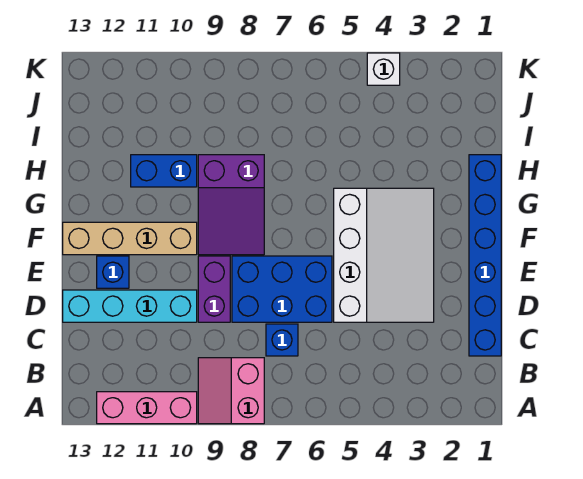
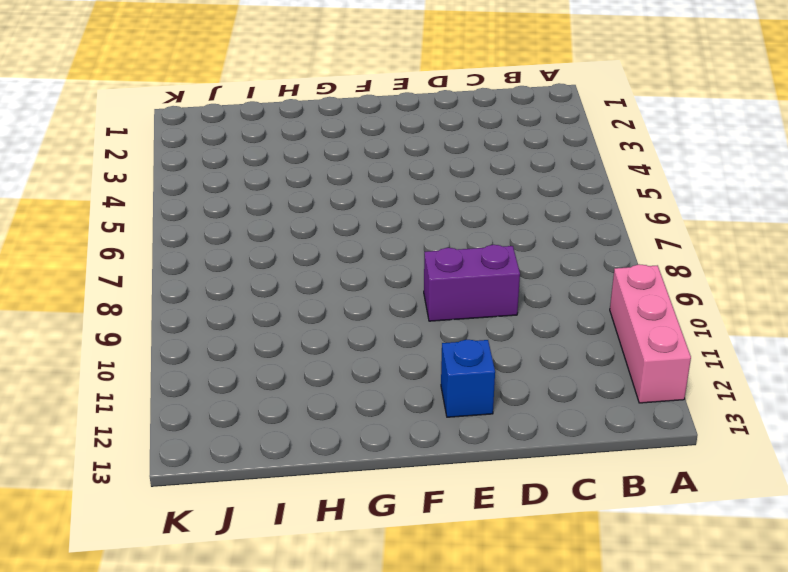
none -> pink 2x2 slope [198,358,264,424]
none -> blue 1x6 brick [469,155,501,356]
none -> blue 1x1 brick [266,324,298,356]

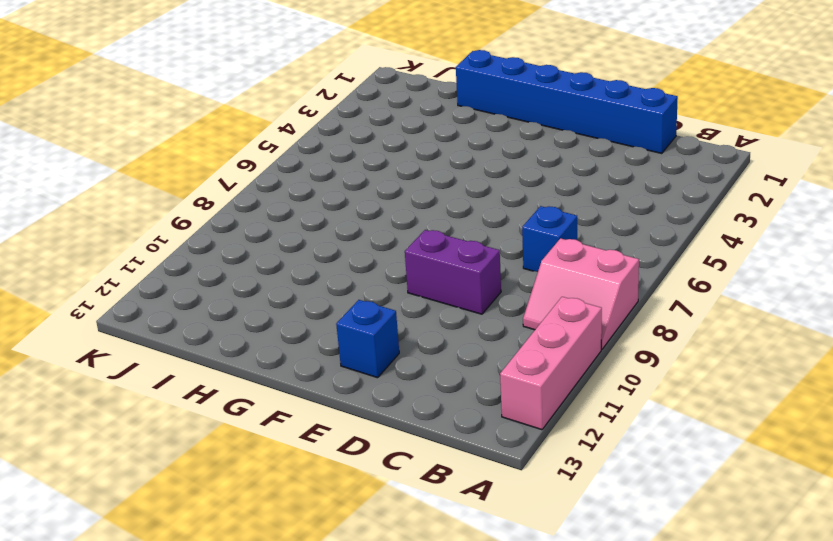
none -> white 3x4 slope [334,188,434,322]
none -> blue 2x3 brick [232,256,332,322]
none -> cyan 1x4 brick [63,290,197,322]

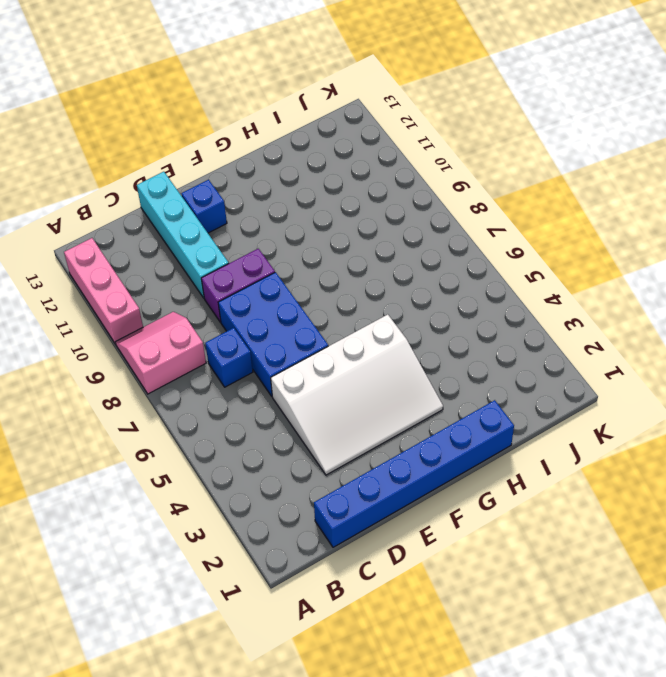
none -> purple 2x3 slope [198,155,264,255]
none -> tan 1x4 brick [63,222,197,255]
none -> blue 1x2 brick [131,155,197,187]

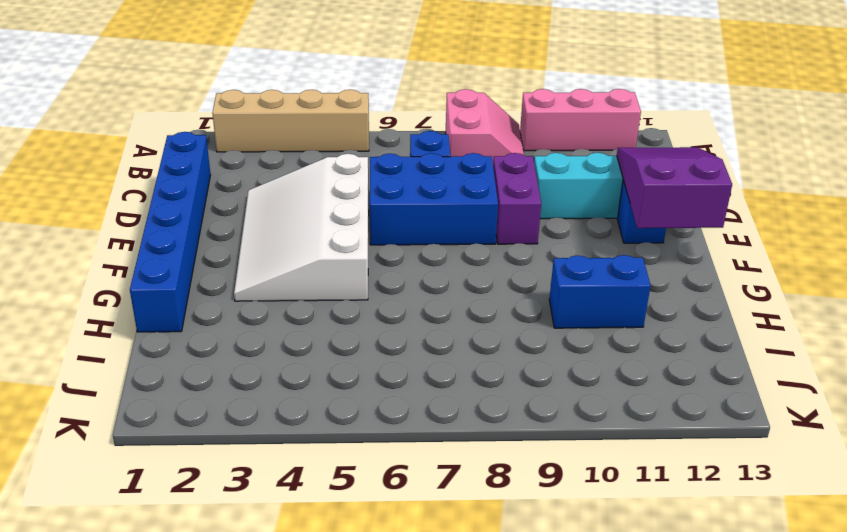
tan 1x4 brick [212,90,369,152] -> tan 1x4 brick moved to [63,222,197,255]
purple 2x3 slope [617,147,732,228] -> purple 2x3 slope moved to [198,155,264,255]
none -> white 1x1 brick [367,53,400,85]

